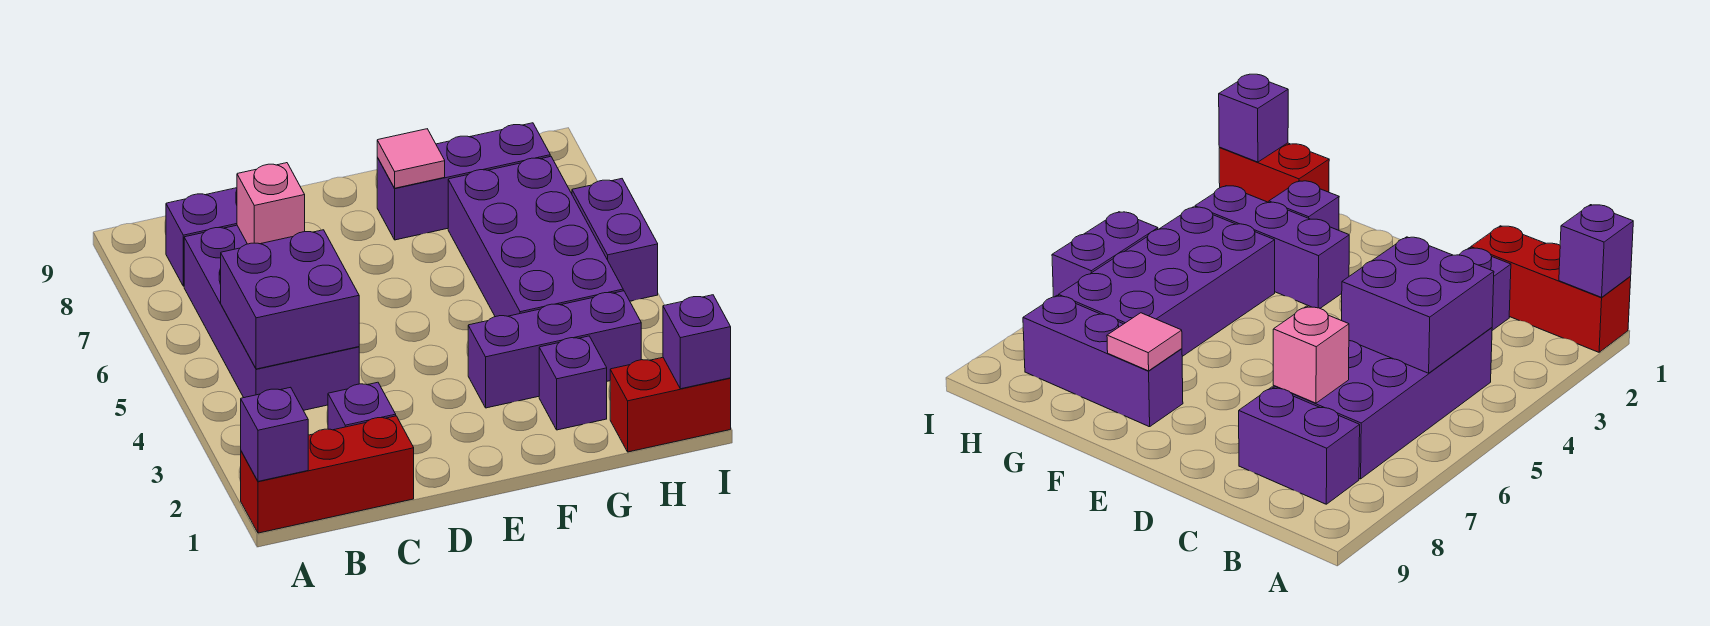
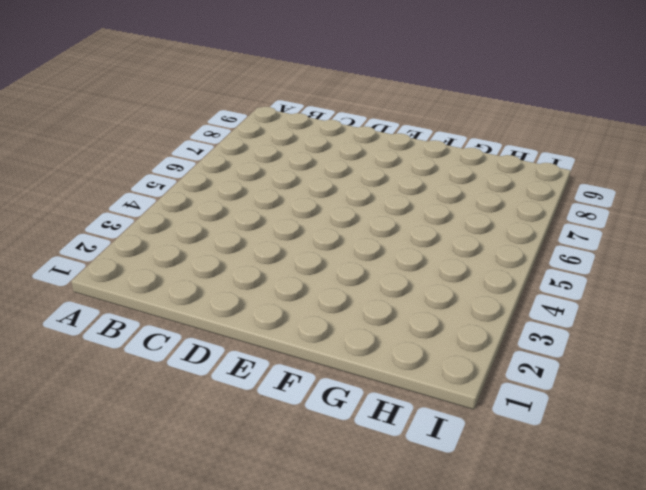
none -> red 1x3 brick [241,416,414,533]
none -> purple 2x4 brick [184,225,359,410]
none -> purple 1x2 brick [166,188,237,286]

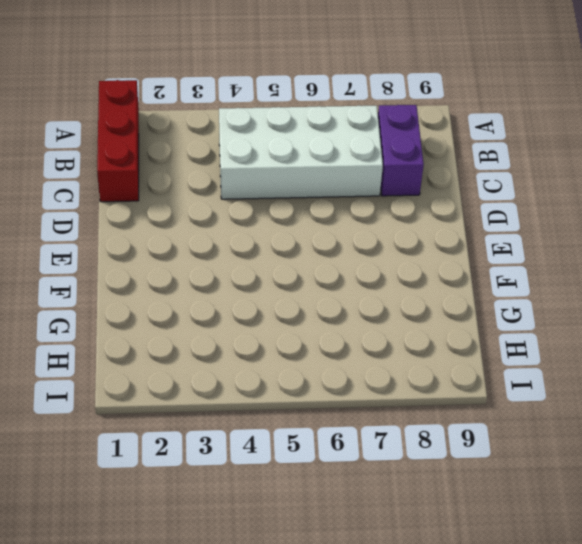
white 2x4 brick [219,106,383,199] -> purple 2x4 brick [184,225,359,410]
none -> purple 1x1 brick [328,382,396,430]
none -> purple 1x3 brick [468,291,641,408]
none -> purple 1x3 brick [377,123,550,240]

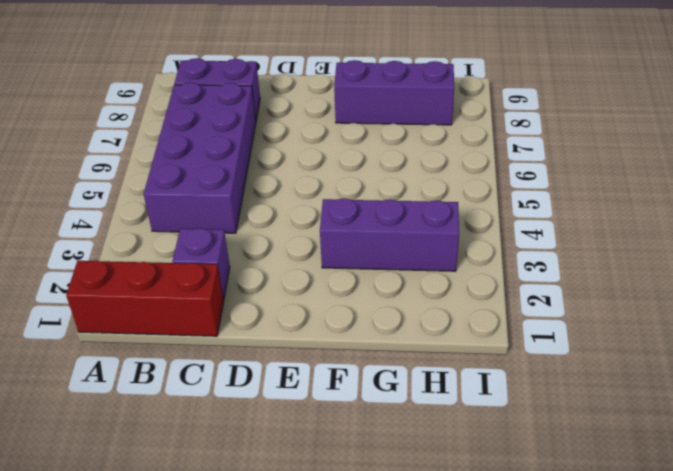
none -> purple 1x1 brick [539,336,607,430]
none -> purple 2x4 brick [448,156,623,317]
none -> red 1x2 brick [610,358,731,452]

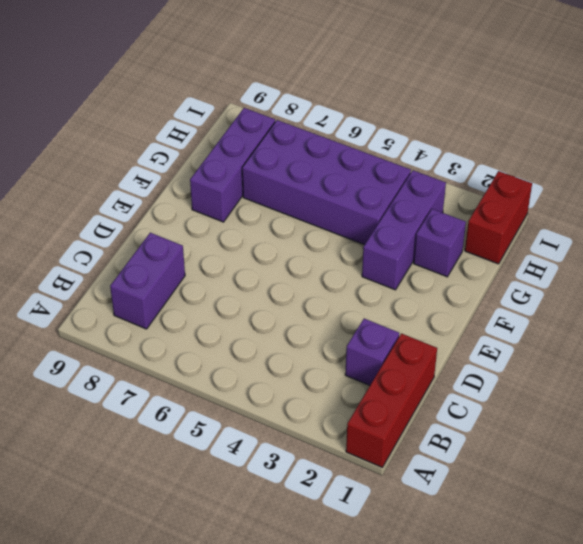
none -> purple 2x4 brick [184,225,359,410]
none -> purple 1x2 brick [572,179,658,301]
none -> purple 1x1 brick [241,387,308,481]

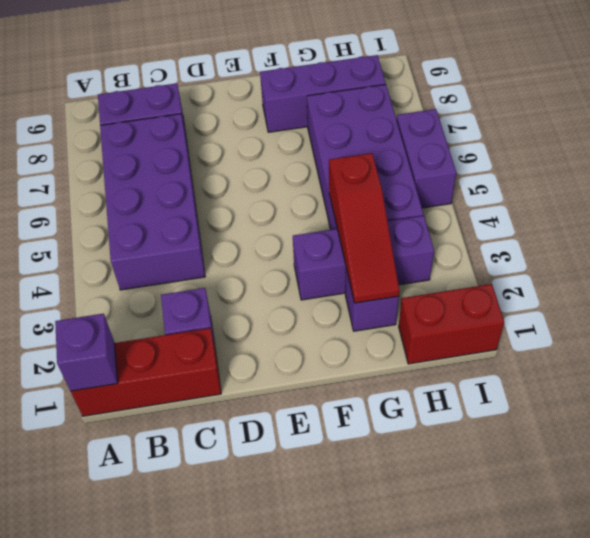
red 1x3 slope [329,153,399,303] -> none
none -> purple 2x2 brick [221,230,359,369]
none -> pink 1x1 brick [237,163,305,244]
none -> pink 1x1 tile [377,129,445,188]

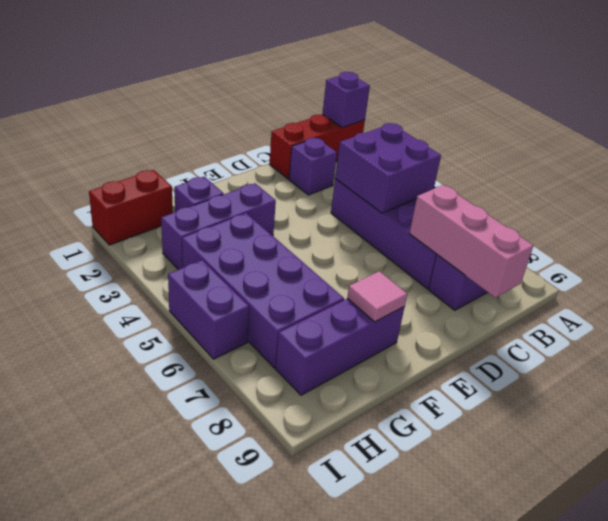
pink 1x3 brick [409,185,533,298] -> pink 1x1 brick [237,163,305,244]
none -> purple 1x1 brick [663,295,731,389]

